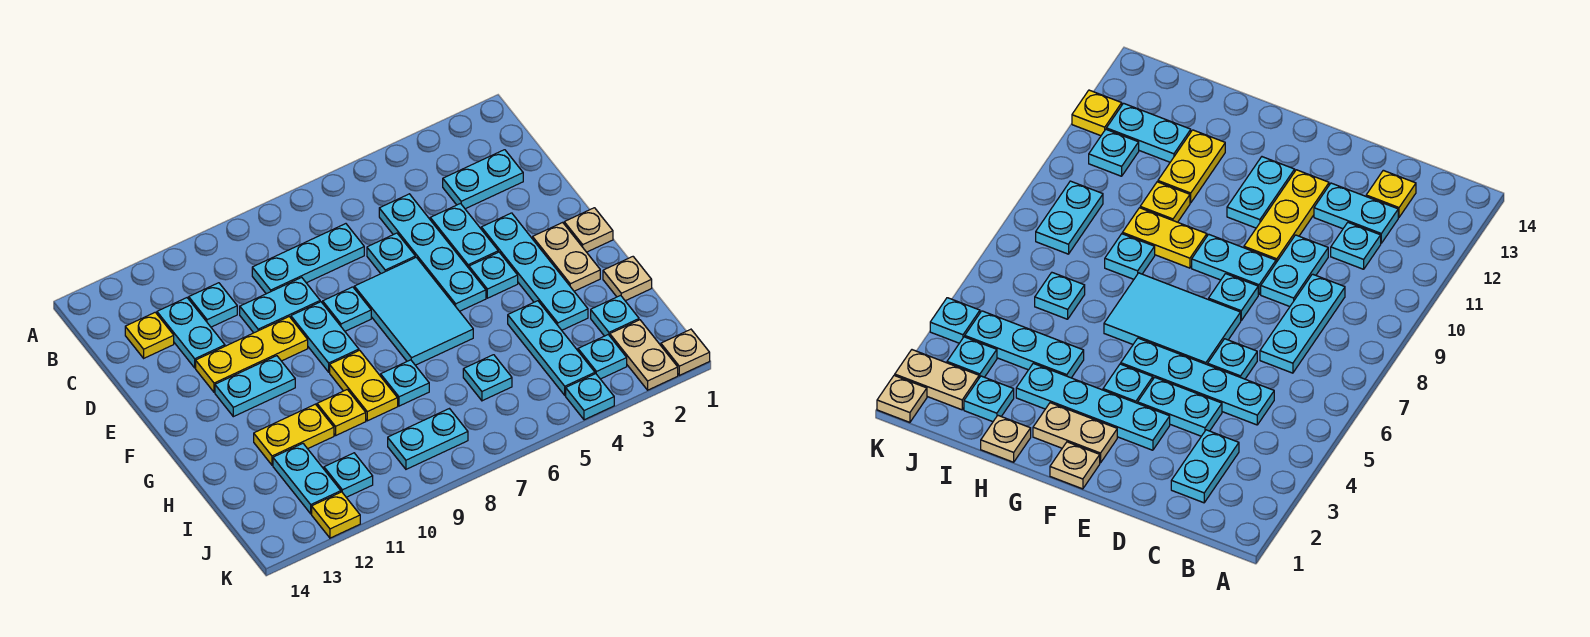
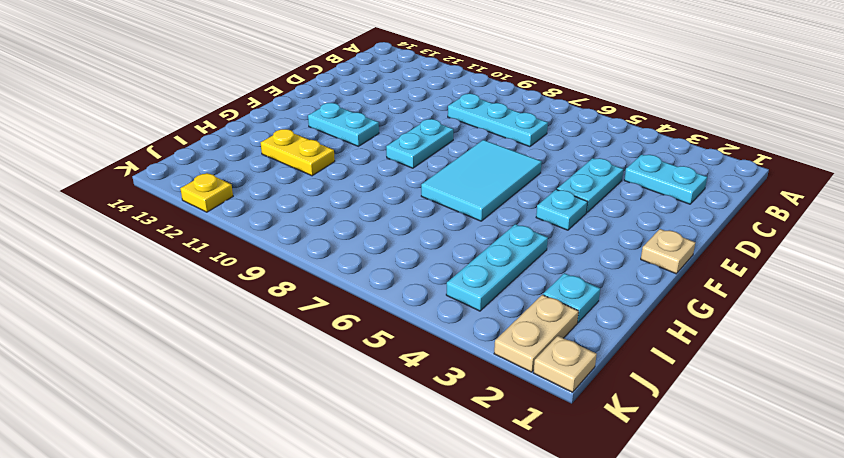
none -> cyan 1x4 plate [379,194,486,311]
none -> cyan 1x1 plate [189,283,237,327]
none -> cyan 1x2 plate [157,298,225,368]
none -> yellow 1x1 plate [125,312,174,358]

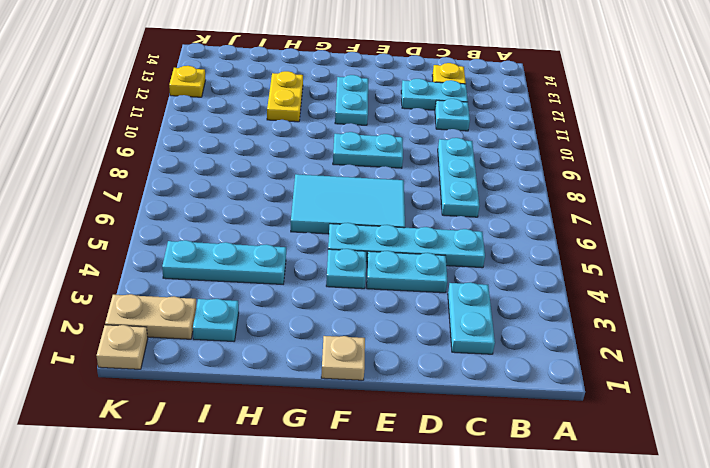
none -> cyan 1x1 plate [367,233,415,273]
none -> cyan 1x2 plate [240,277,320,333]
none -> cyan 1x4 plate [481,213,588,330]
none -> cyan 1x1 plate [323,287,371,331]

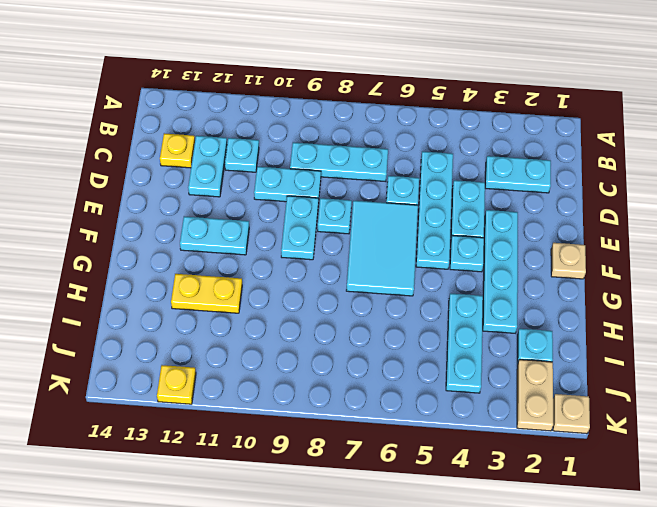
none -> yellow 1x3 plate [196,317,308,392]
none -> tan 1x2 plate [533,222,600,291]
none -> yellow 1x2 plate [330,350,398,421]
none -> tan 1x1 plate [603,257,652,301]

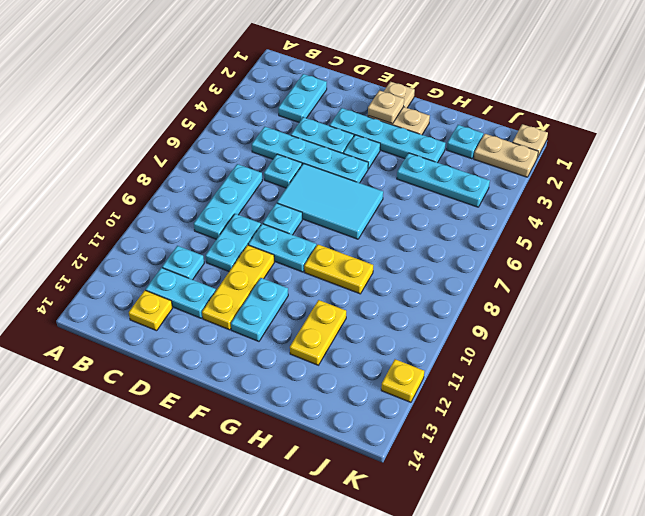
tan 1x1 plate [368,90,404,124] -> tan 1x1 plate moved to [603,257,652,301]
none -> cyan 1x1 plate [381,360,429,406]
none -> yellow 1x1 plate [317,390,366,435]
none -> cyan 1x1 plate [463,355,512,401]
none -> cyan 1x2 plate [273,444,341,514]

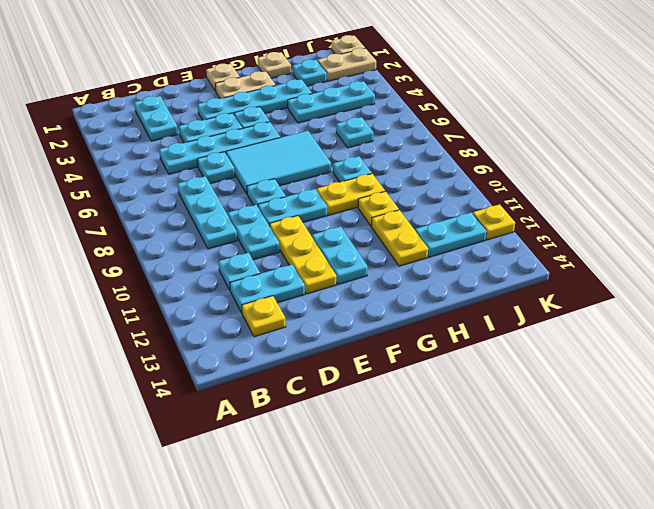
none -> cyan 1x1 plate [578,335,627,379]
none -> cyan 1x2 plate [388,409,468,469]
none -> cyan 1x1 plate [324,453,373,497]
none -> cyan 1x1 plate [566,374,614,420]

